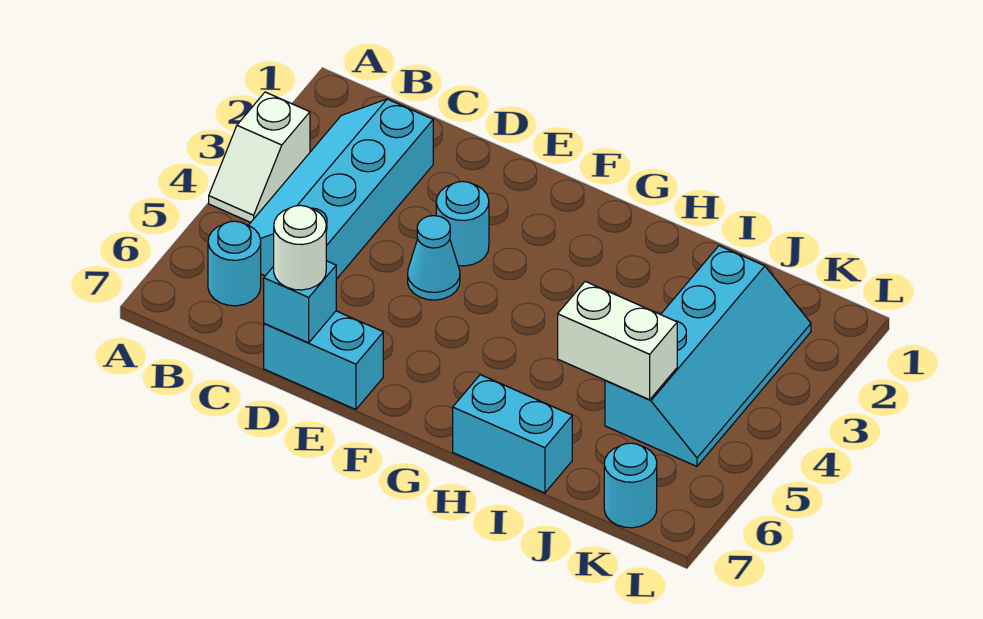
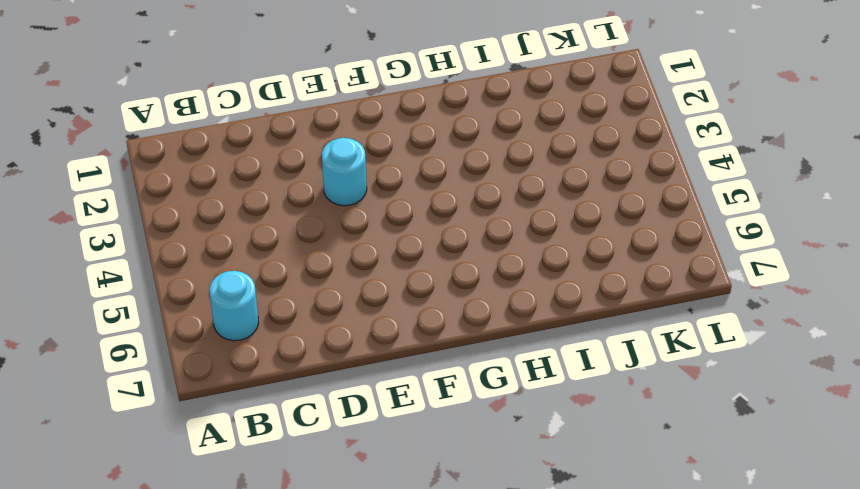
none -> white 1x2 slope [209,92,310,222]
none -> cyan 2x4 slope [249,99,433,279]
none -> cyan 1x2 brick [264,311,383,410]

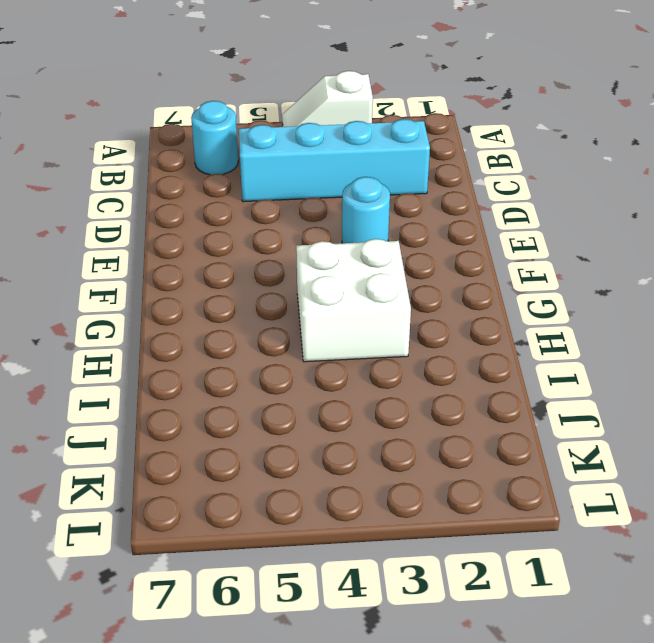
white 2x2 brick [296,239,411,362] -> none
none -> cyan 1x2 brick [264,311,383,410]
none -> cyan 1x1 cone [408,216,460,300]
none -> cyan 1x2 brick [453,375,572,493]

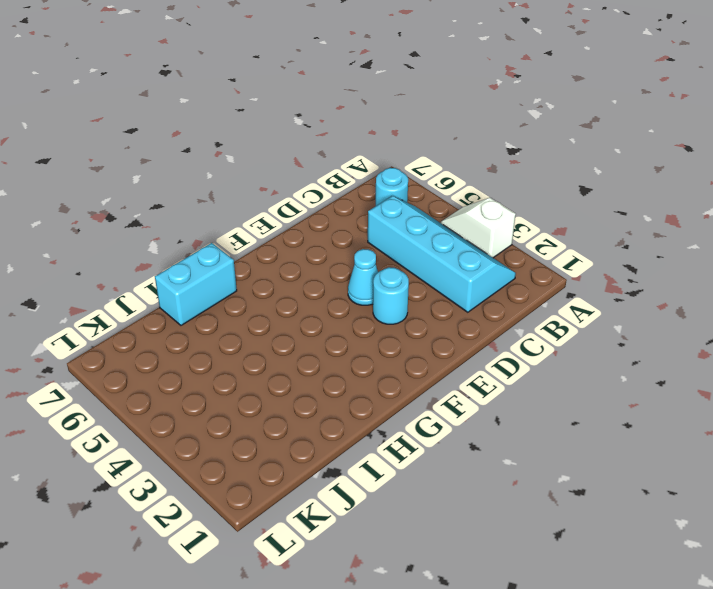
none -> cyan 1x2 brick [264,311,383,410]
none -> cyan 2x4 slope [605,246,811,466]
none -> cyan 1x1 round brick [604,443,657,528]

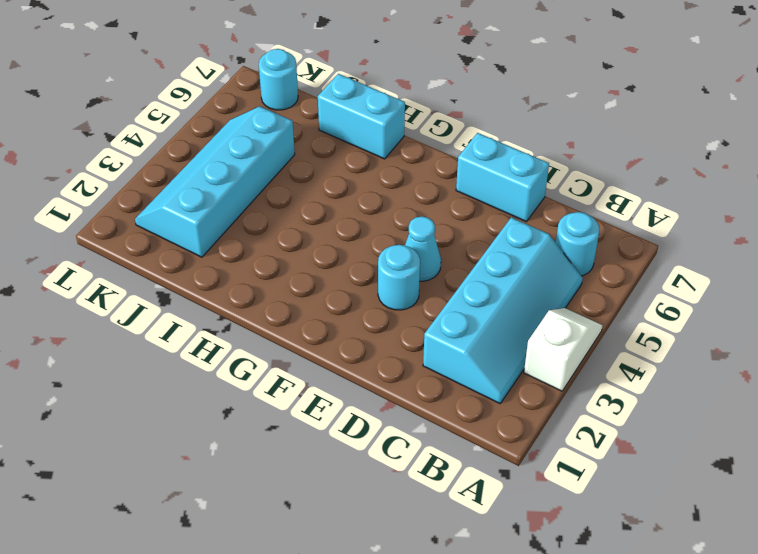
none -> cyan 1x1 brick [264,261,336,343]
none -> white 1x2 brick [558,281,677,400]
none -> white 1x1 round brick [274,205,326,290]

